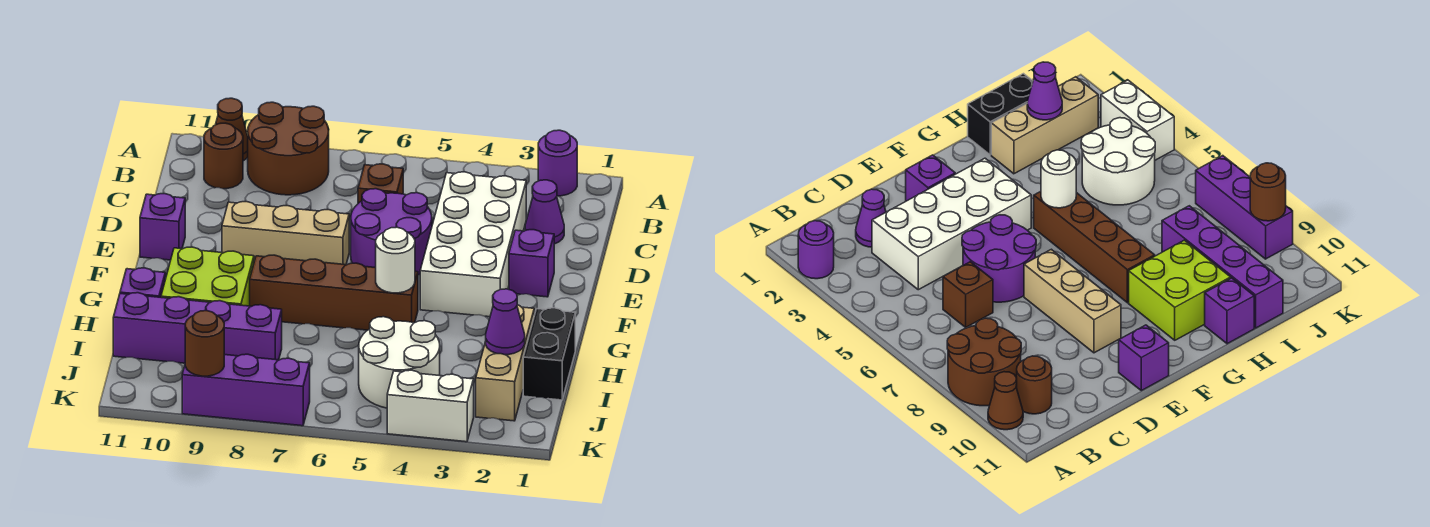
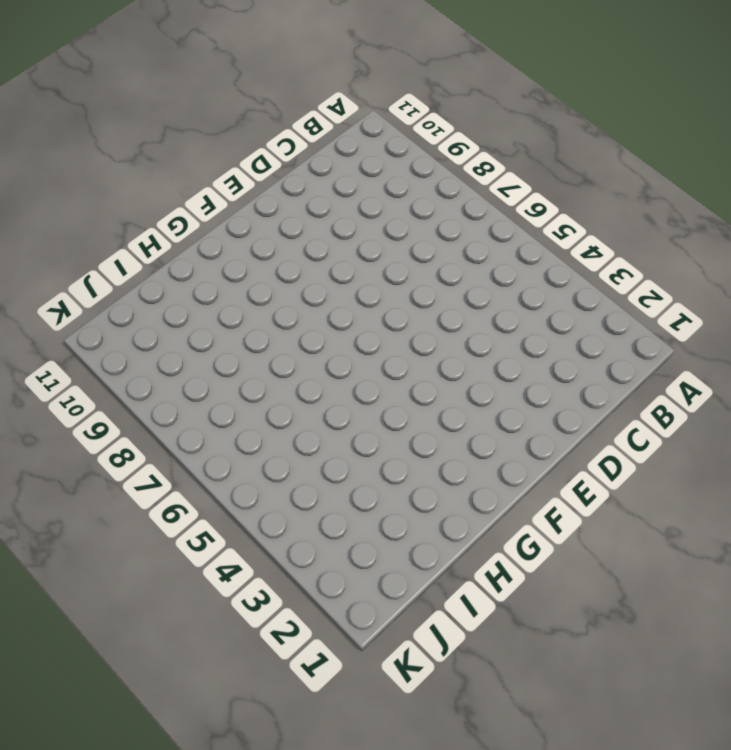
none -> purple 1x1 round brick [538,130,577,196]
none -> brown 2x2 round brick [248,102,329,195]
none -> brown 1x1 cone [216,98,248,161]

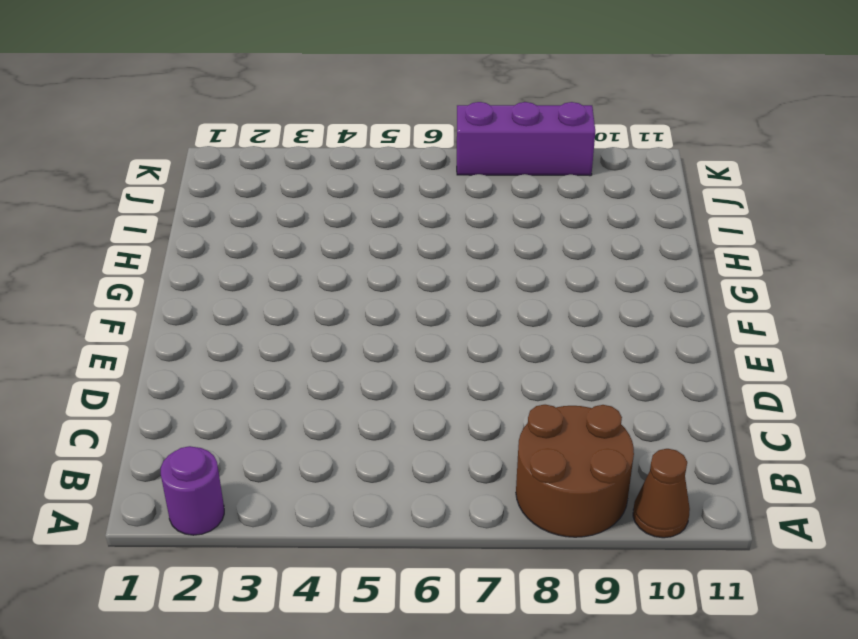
none -> brown 1x1 round brick [204,123,243,189]
none -> purple 1x1 cone [525,180,564,244]
none -> white 2x4 brick [420,172,526,317]

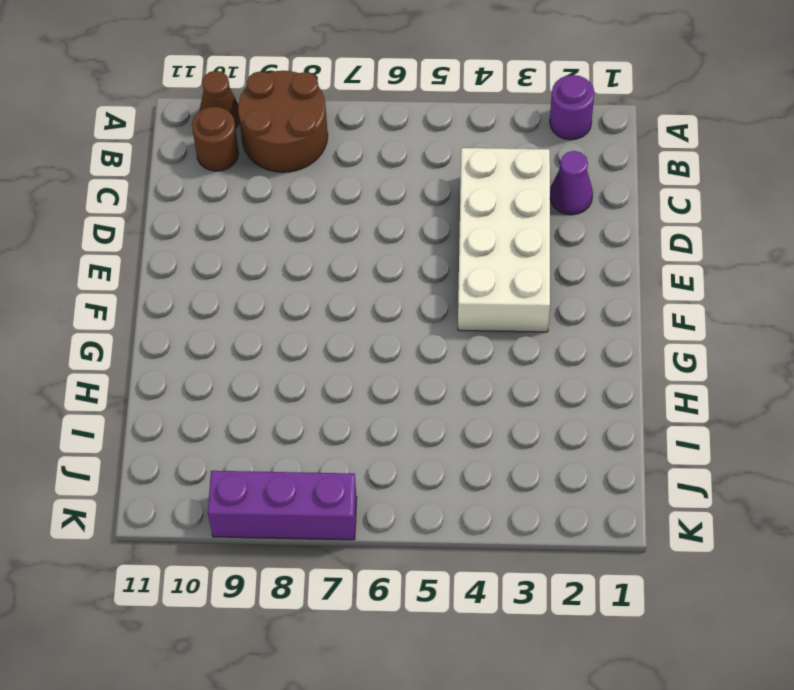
none -> brown 1x1 brick [358,164,403,203]
none -> purple 2x2 round brick [351,189,432,275]
none -> purple 1x1 brick [509,230,554,297]

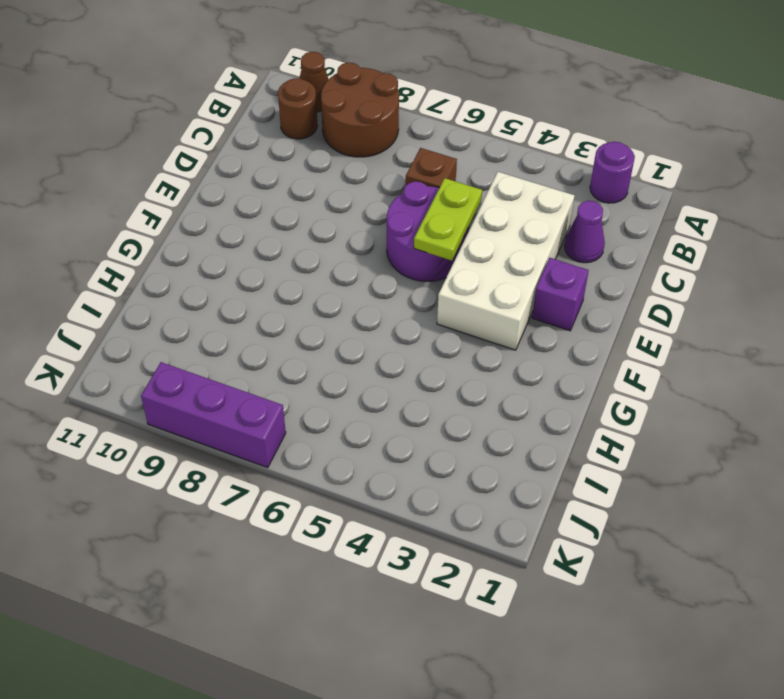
lime 1x2 plate [414,178,482,261] -> none
none -> tan 1x3 brick [222,202,349,265]
none -> purple 1x1 brick [140,194,185,260]
none -> brown 1x4 brick [250,255,418,330]

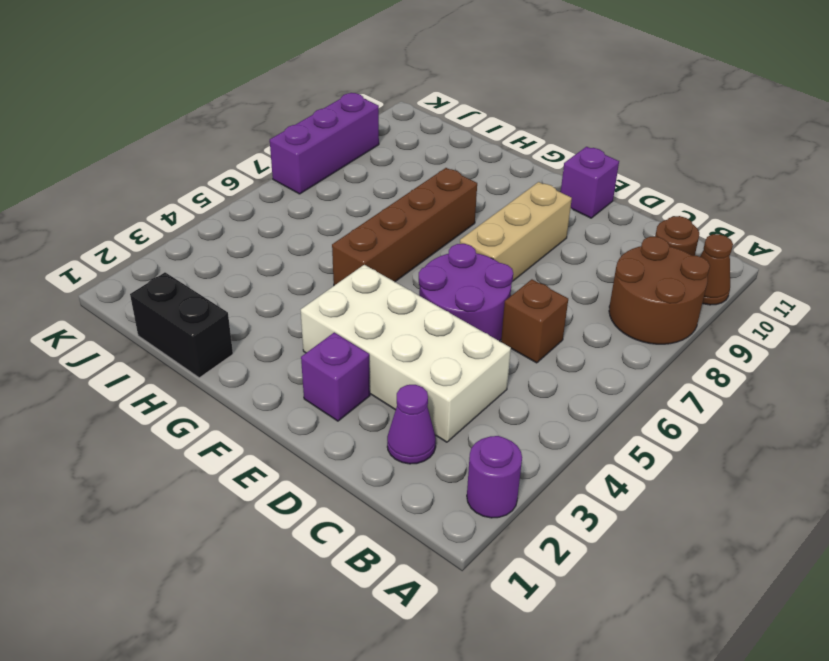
none -> lime 2x2 brick [161,247,254,306]
none -> tan 1x3 brick [476,305,534,421]
none -> purple 1x1 brick [120,268,165,297]

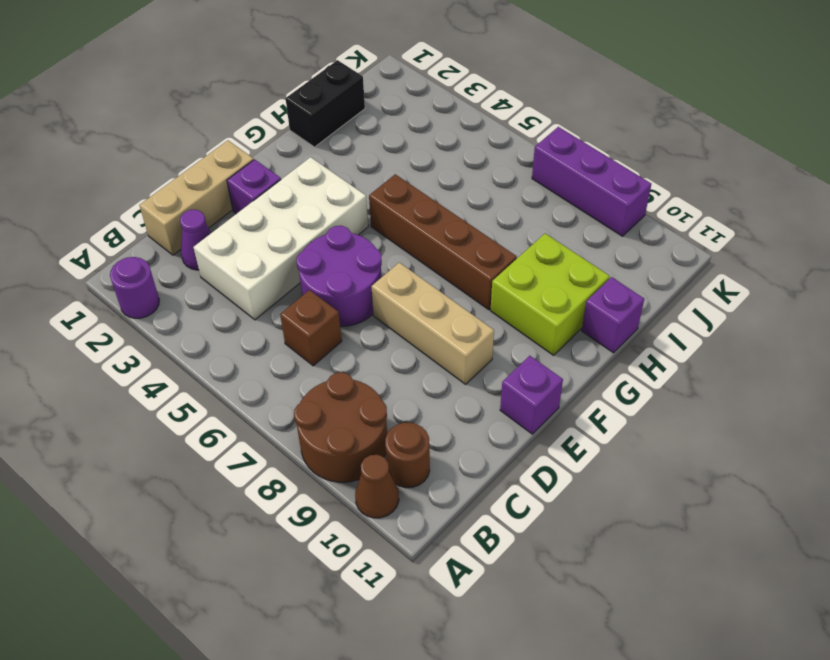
tan 1x3 brick [139,141,254,255] -> tan 1x3 brick moved to [476,305,534,421]
none -> white 2x2 round brick [359,317,440,408]
none -> purple 1x4 brick [113,293,282,363]
none -> white 1x2 brick [387,370,474,442]

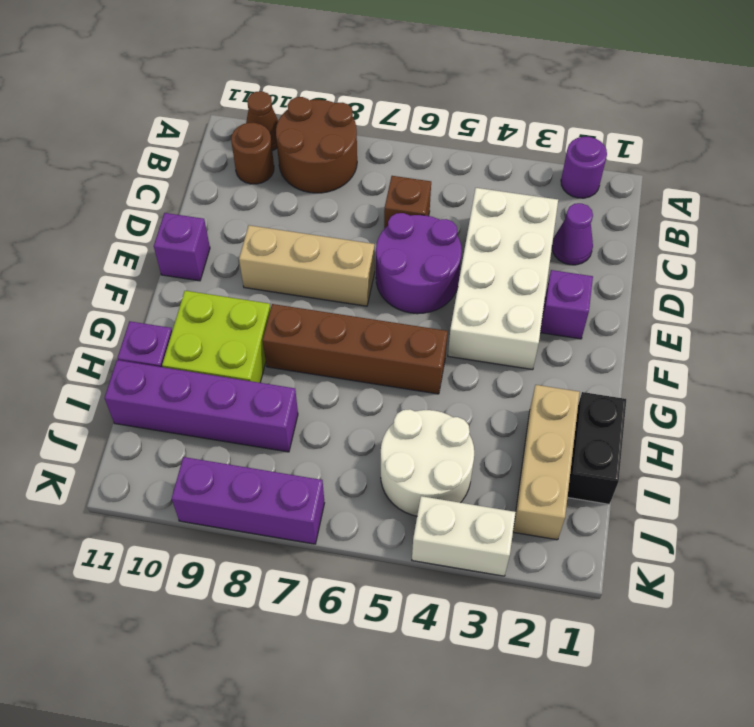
none -> white 1x1 round brick [376,227,415,293]
none -> purple 1x1 cone [486,289,525,355]
none -> brown 1x1 round brick [185,311,224,376]

